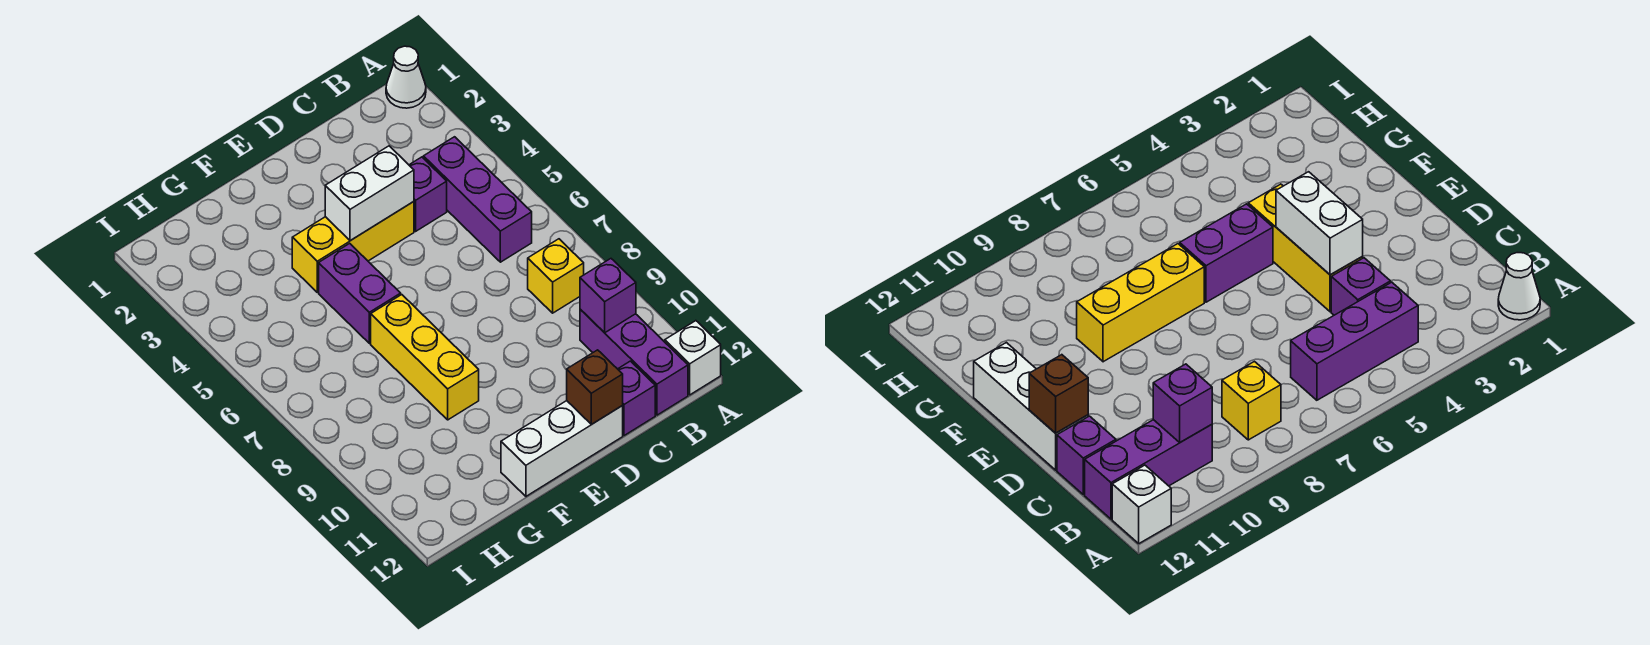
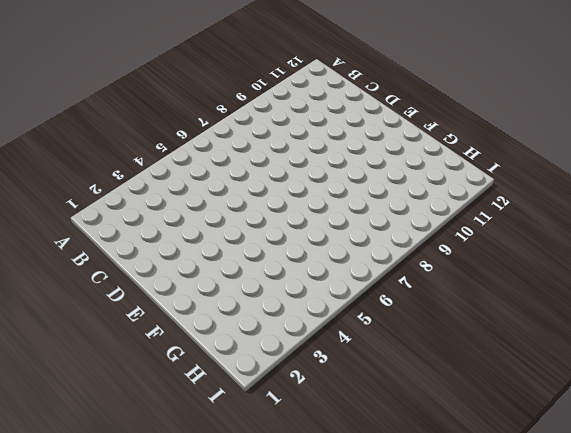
none -> white 1x1 cone [386,46,426,108]
none -> white 1x1 brick [665,321,721,395]
none -> purple 1x3 brick [423,137,532,262]

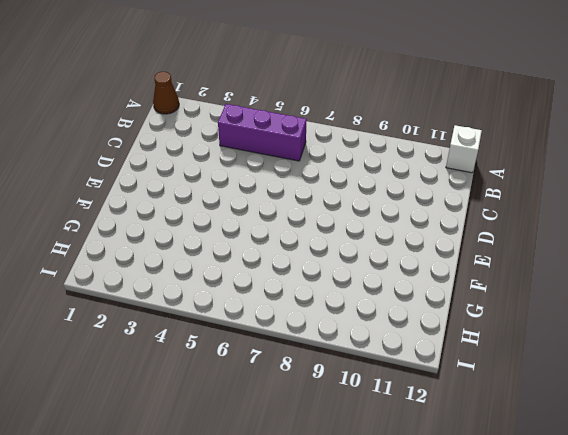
brown 1x1 cone [153,72,179,114] -> white 1x1 cone [386,46,426,108]
none -> yellow 1x1 brick [528,239,584,313]
none -> purple 1x3 brick [580,309,688,415]
none -> purple 1x1 brick [409,157,447,231]

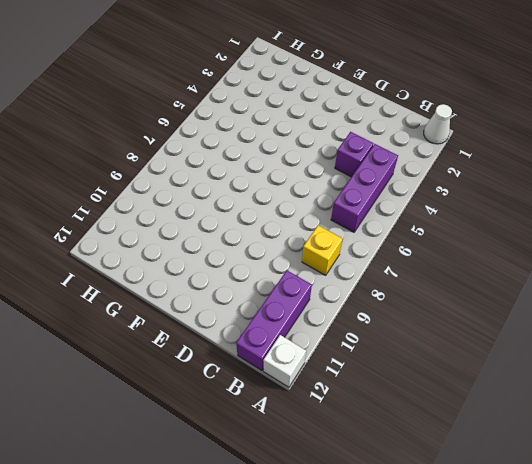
none -> purple 1x1 brick [618,361,655,436]
none -> yellow 1x3 brick [292,202,414,292]
none -> white 1x3 brick [501,401,623,496]

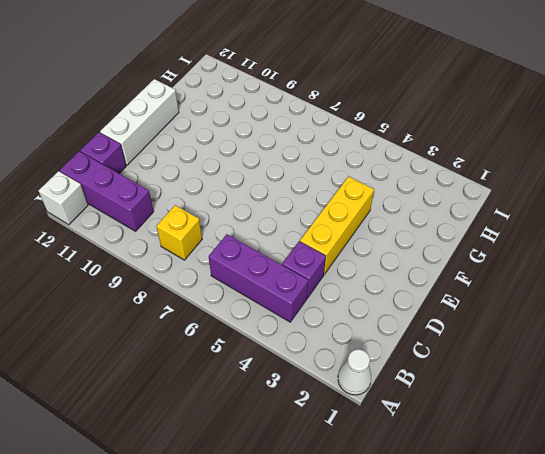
none -> purple 1x2 brick [319,243,401,343]
none -> yellow 1x3 brick [371,295,479,420]
none -> purple 1x1 brick [580,259,636,333]

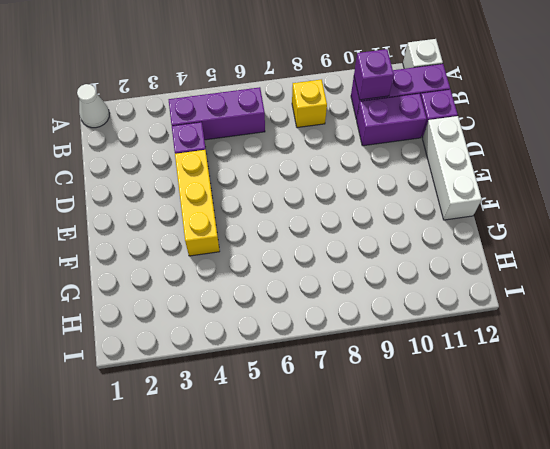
purple 1x2 brick [357,94,427,146] -> purple 1x2 brick moved to [319,243,401,343]
none -> yellow 1x3 brick [371,295,479,420]
none -> white 1x2 brick [325,146,414,241]
none -> brown 1x1 brick [567,350,623,424]

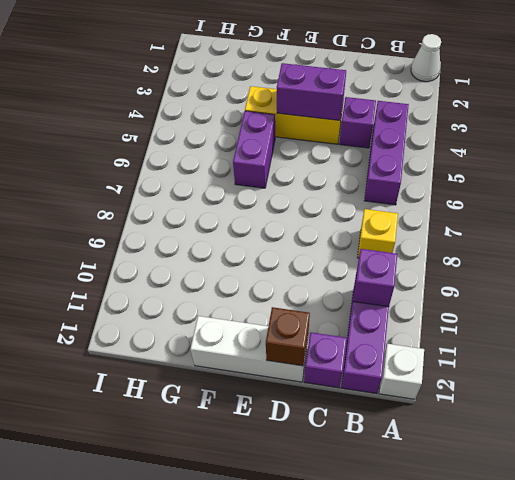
purple 1x2 brick [277,63,346,120] -> white 1x2 brick [325,146,414,241]
none -> yellow 1x3 brick [371,295,479,420]

